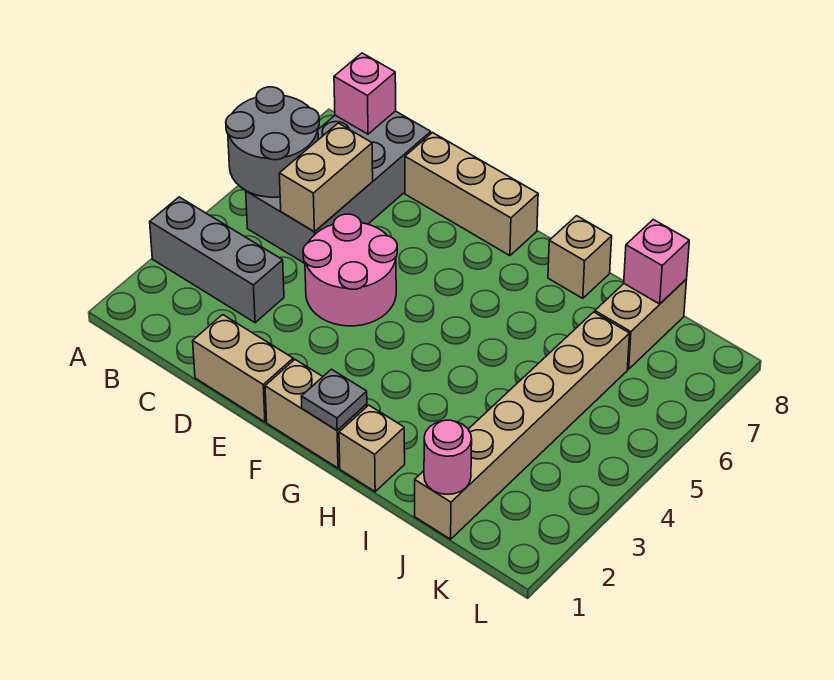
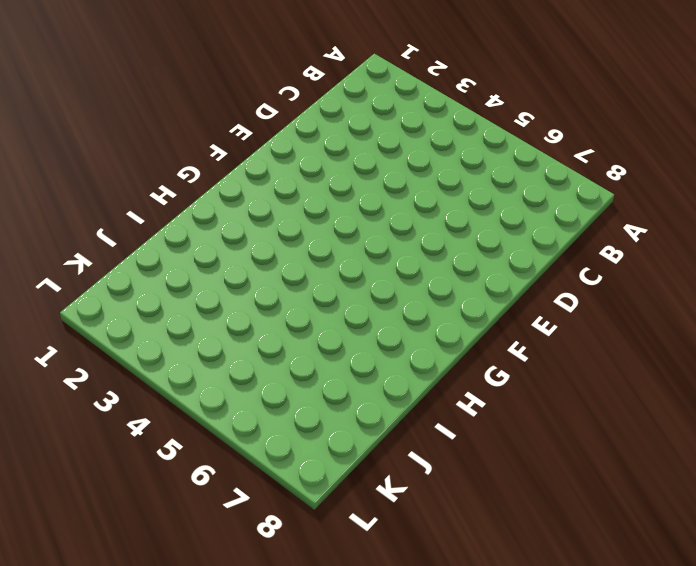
none -> grey 1x3 brick [150,197,284,323]
none -> grey 2x4 brick [246,111,431,263]
none -> tan 1x2 brick [193,315,293,422]

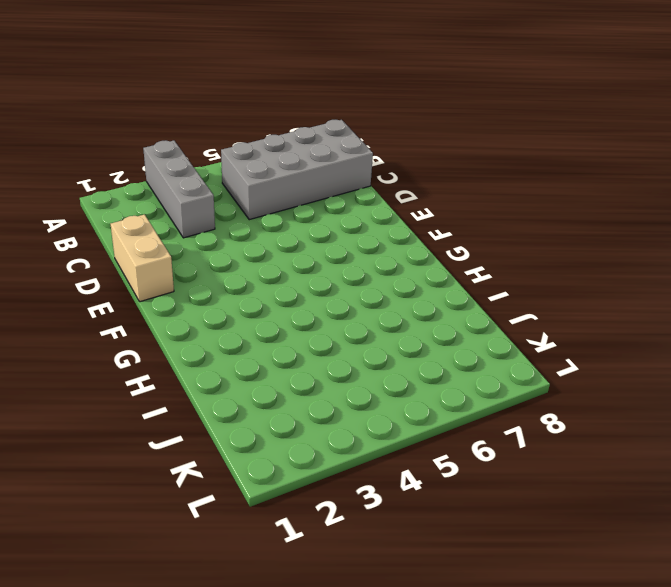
none -> pink 2x2 round brick [303,214,397,326]
none -> tan 1x3 brick [405,133,538,256]
none -> tan 1x2 brick [265,360,367,468]

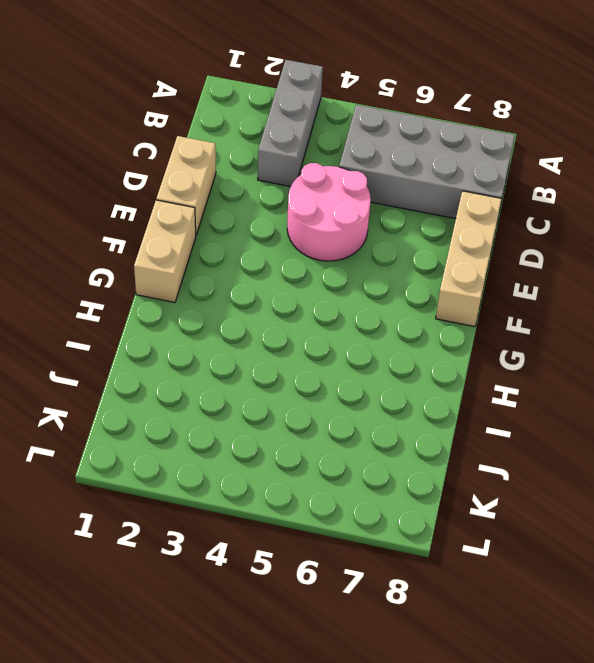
none -> tan 1x1 brick [339,405,405,492]
none -> tan 1x1 brick [548,216,612,298]
none -> tan 1x6 brick [415,312,630,539]

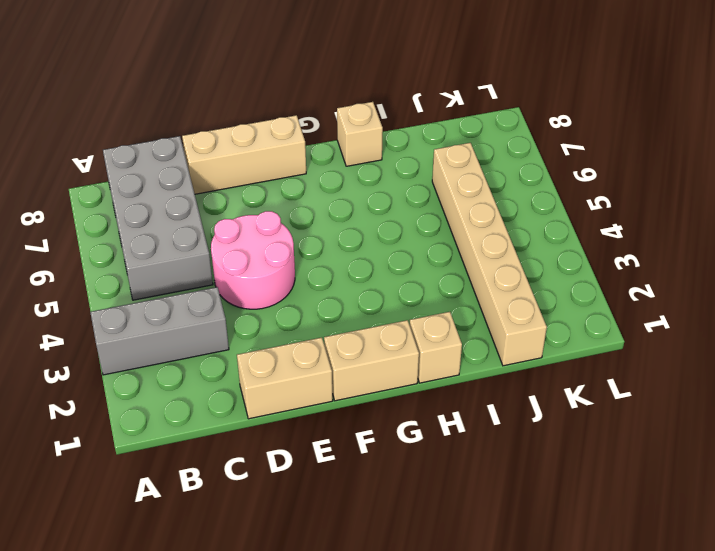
none -> tan 1x2 brick [595,279,687,369]
none -> grey 2x2 round brick [226,87,319,197]
none -> pink 1x1 brick [334,53,396,134]

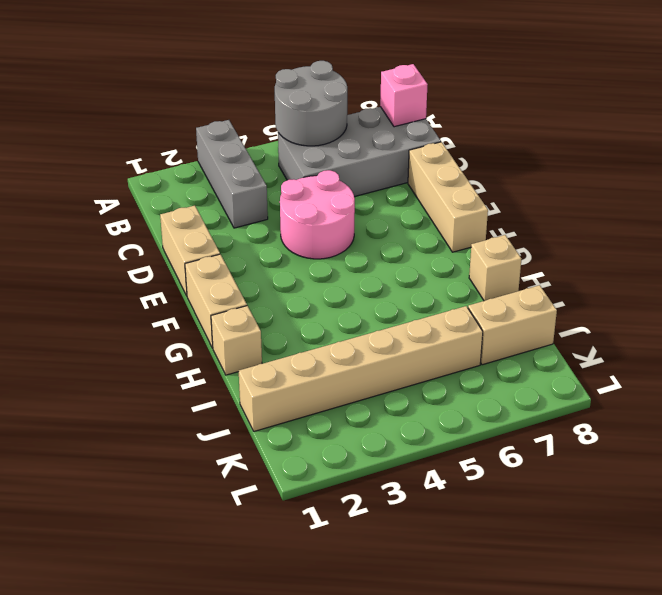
none -> tan 1x2 brick [279,123,373,232]
none -> grey 1x1 plate [301,369,367,430]
none -> pink 1x1 round brick [424,420,472,494]

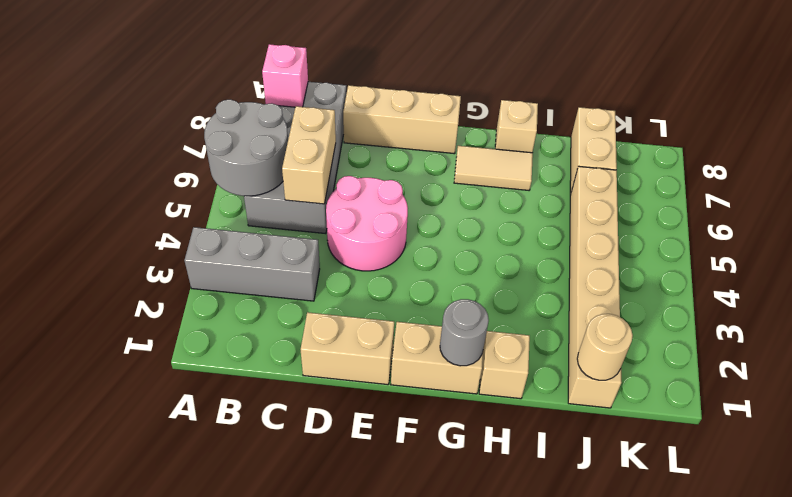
grey 1x1 round brick [440,299,489,366] -> grey 1x1 plate [301,369,367,430]
tan 1x2 tile [454,146,533,190] -> none
tan 1x1 round brick [577,314,633,380] -> pink 1x1 round brick [424,420,472,494]
none -> pink 1x1 brick [624,220,689,304]

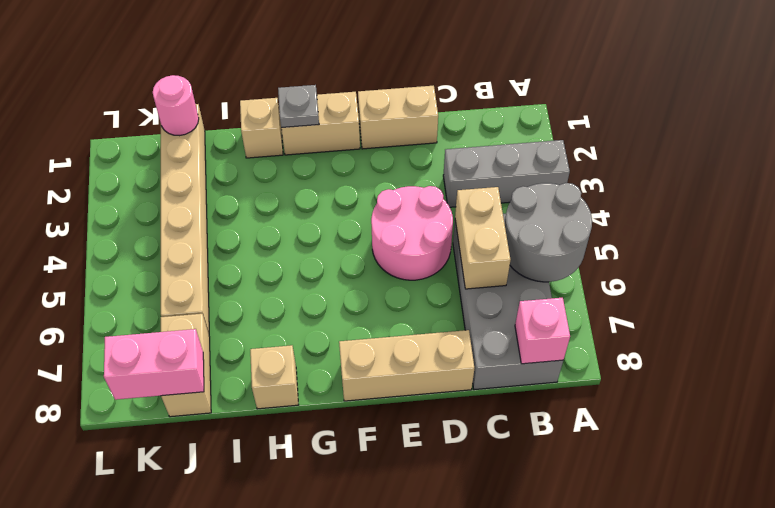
pink 1x2 brick [104,329,204,400] -> pink 1x1 brick [624,220,689,304]

